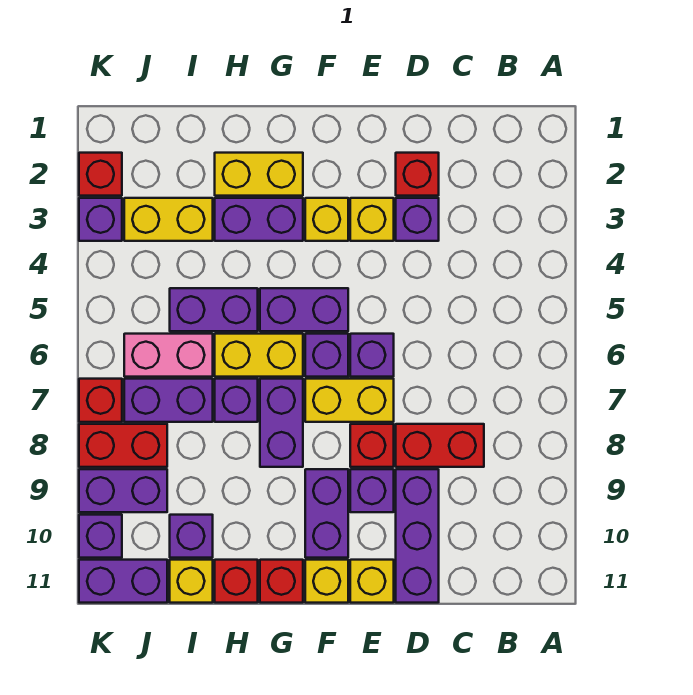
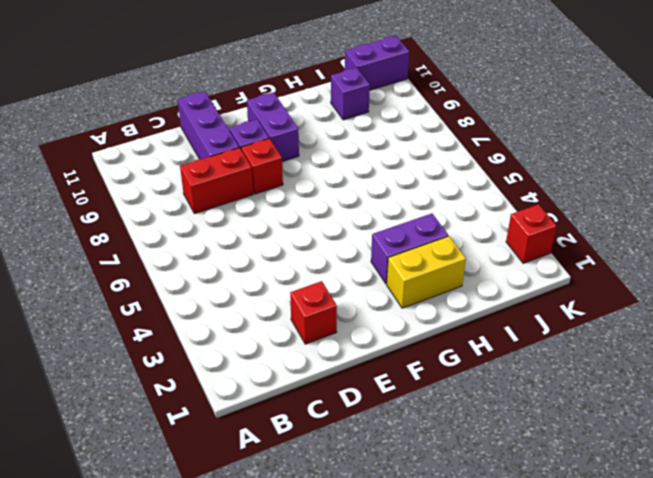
none -> purple 1x1 brick [396,198,439,241]
none -> yellow 1x1 brick [350,198,394,241]
none -> purple 1x1 brick [350,334,394,377]
none -> yellow 1x2 brick [305,379,394,422]

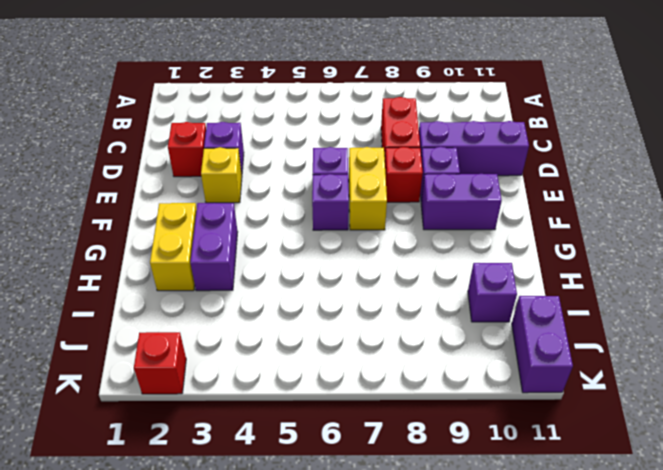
none -> yellow 1x1 brick [350,560,394,603]
none -> yellow 1x1 brick [305,198,348,241]
none -> purple 1x2 brick [260,288,348,331]
none -> yellow 1x1 brick [305,560,348,603]

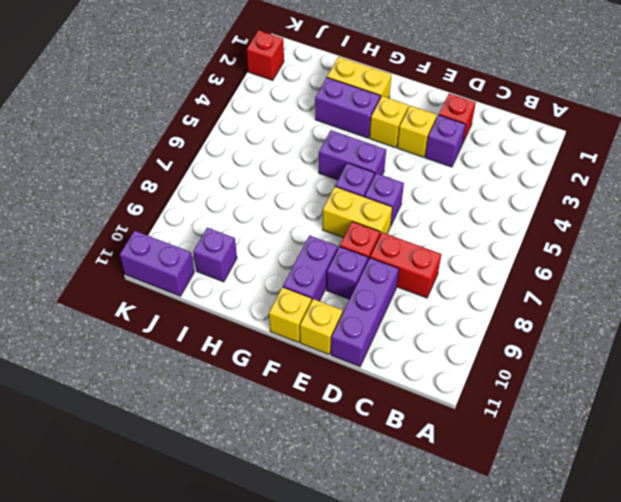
none -> yellow 1x2 brick [215,334,303,377]
none -> purple 1x2 brick [260,379,303,467]
none -> red 1x1 brick [260,560,303,603]
none -> purple 1x2 brick [170,288,258,331]

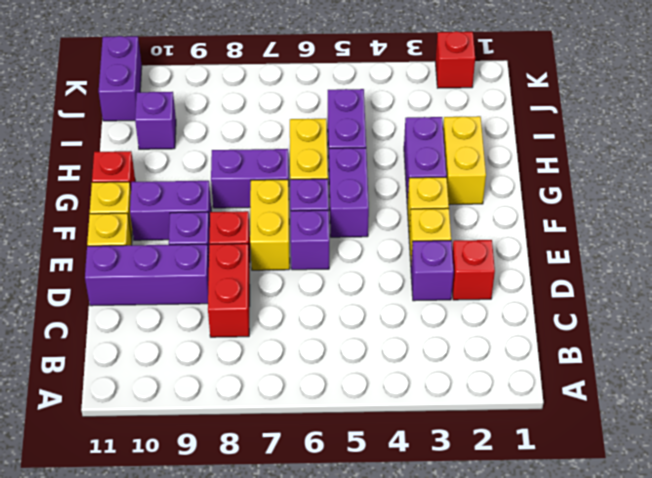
none -> purple 1x1 brick [215,379,258,422]
none -> red 1x1 brick [215,560,258,603]
none -> yellow 1x2 brick [124,198,213,241]
none -> pink 1x2 brick [124,334,213,377]

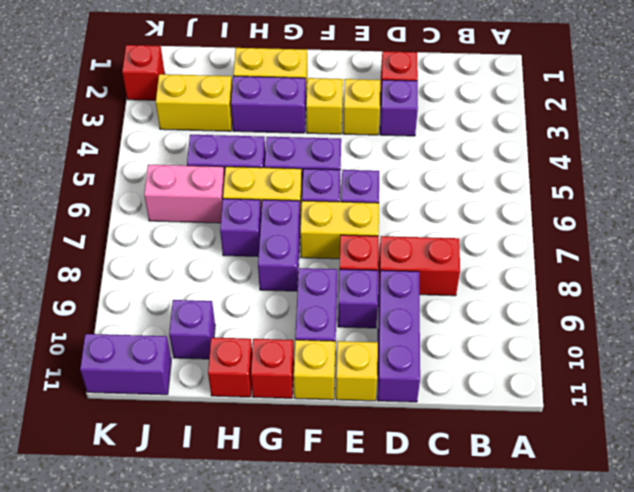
none -> purple 1x2 brick [124,379,213,422]
none -> yellow 1x1 brick [170,560,213,603]
none -> red 1x2 brick [79,424,167,467]
none -> purple 1x2 brick [79,469,167,512]

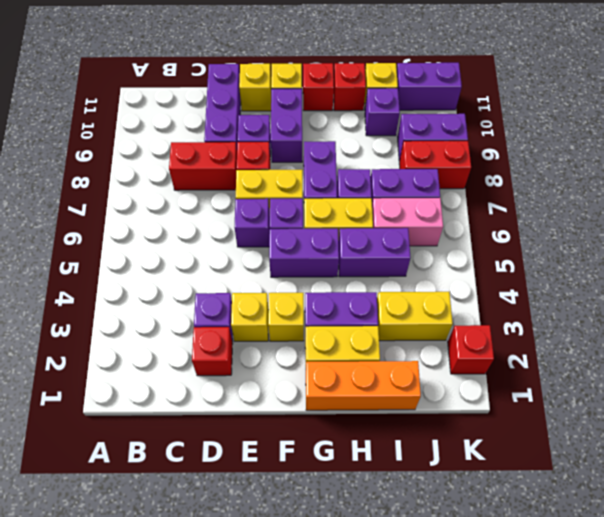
orange 1x3 brick [306,361,421,410] -> none
none -> purple 1x1 brick [79,198,122,241]
none -> red 1x1 brick [79,379,122,422]
none -> purple 1x1 brick [79,515,122,558]

